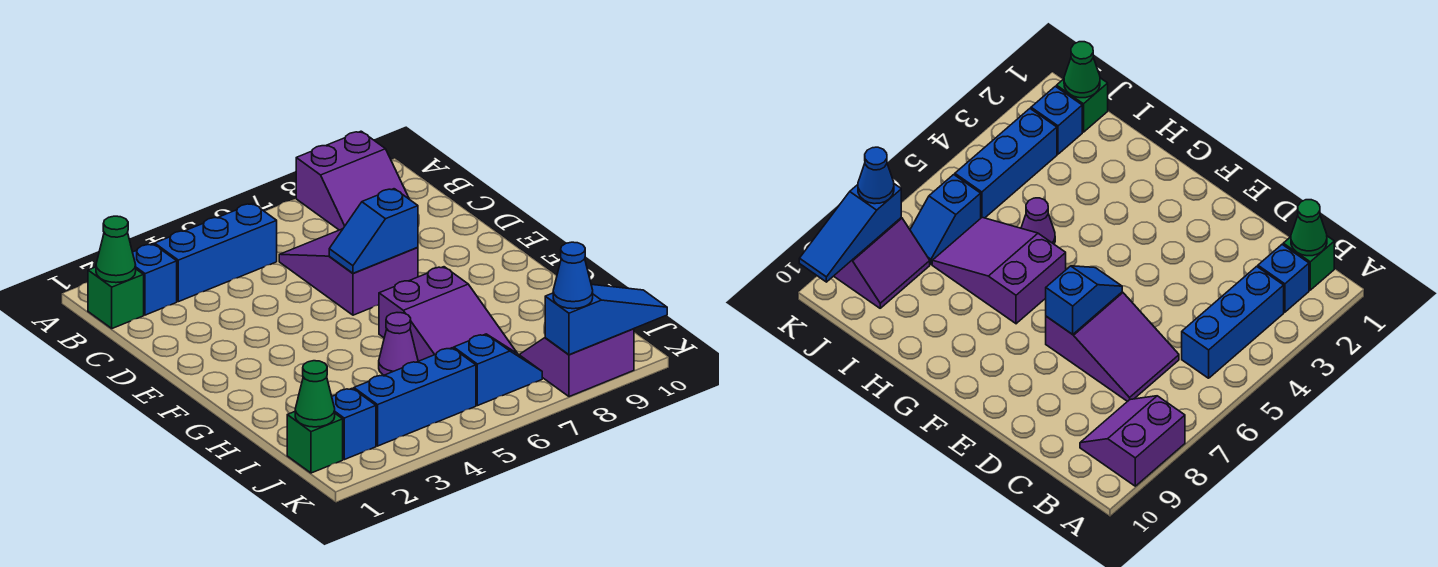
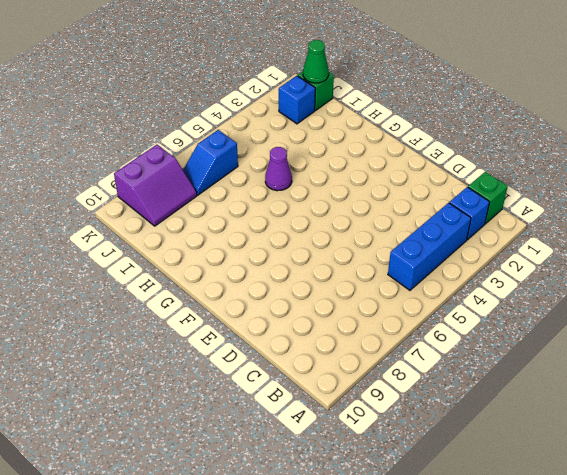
none -> purple 2x2 slope [296,131,409,230]
none -> purple 2x3 slope [279,229,418,315]
none -> purple 2x3 slope [379,267,517,361]

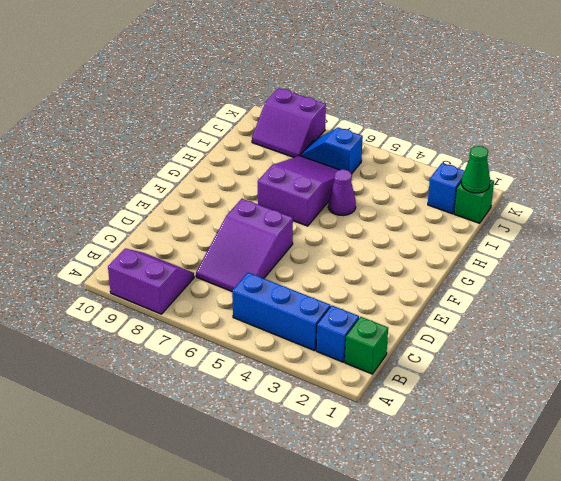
none -> blue 1x3 brick [354,348,476,446]
none -> green 1x1 cone [96,216,136,283]
none -> blue 1x2 slope [329,189,418,273]

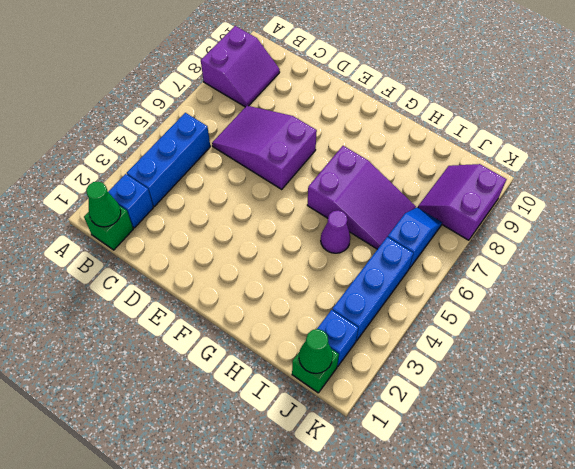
none -> blue 1x2 slope [329,189,418,273]
none -> blue 1x3 slope [545,285,667,355]
none -> blue 1x1 cone [553,242,593,309]

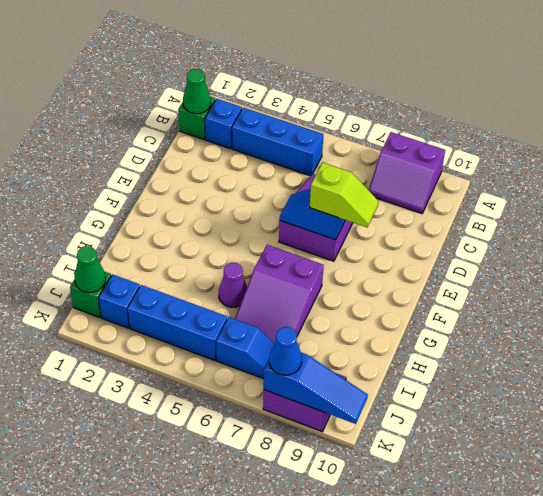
lime 1x2 slope [310,163,379,227] -> none

